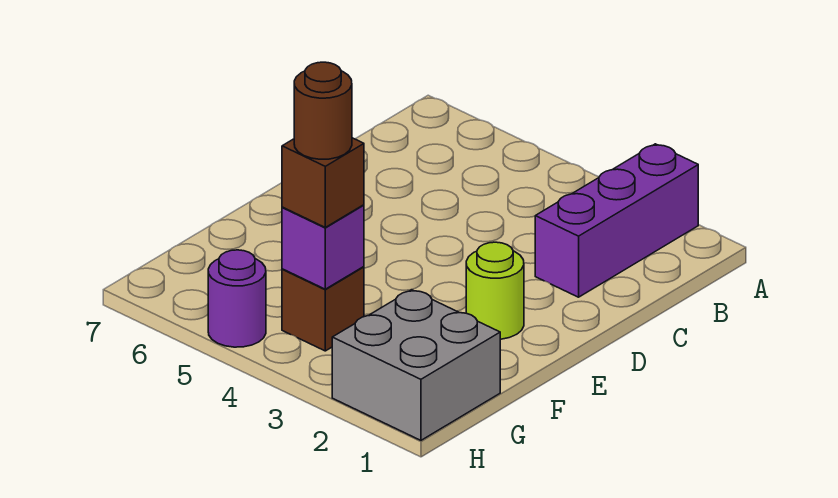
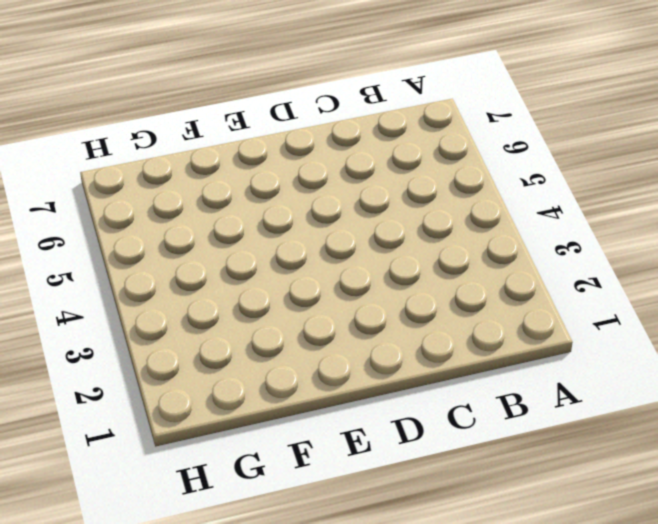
none -> purple 1x3 brick [535,144,698,297]
none -> lime 1x1 round brick [466,242,524,339]

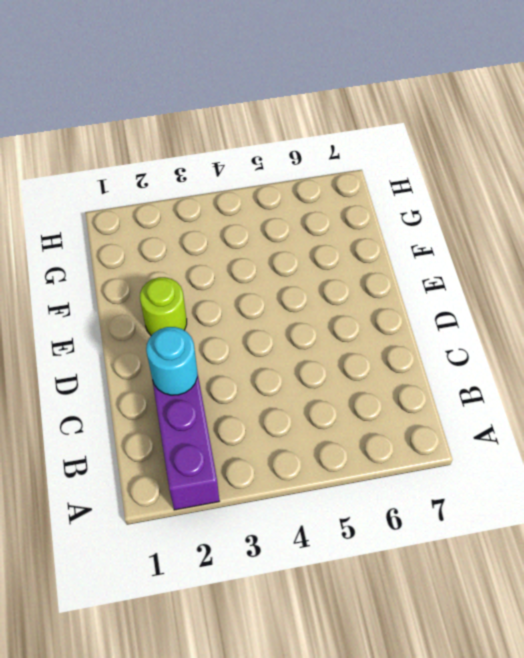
cyan 1x1 round brick [146,327,197,395] -> none
none -> grey 2x2 brick [332,290,500,440]
none -> brown 1x1 brick [282,267,364,351]

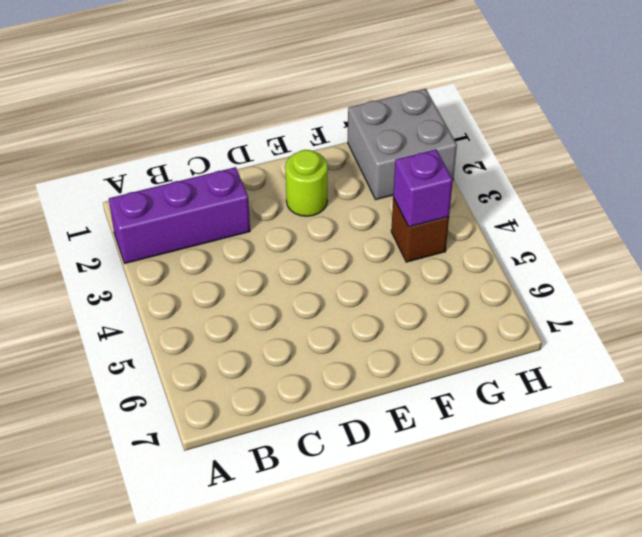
none -> purple 1x1 round brick [208,250,266,347]
none -> brown 1x1 brick [282,138,364,227]

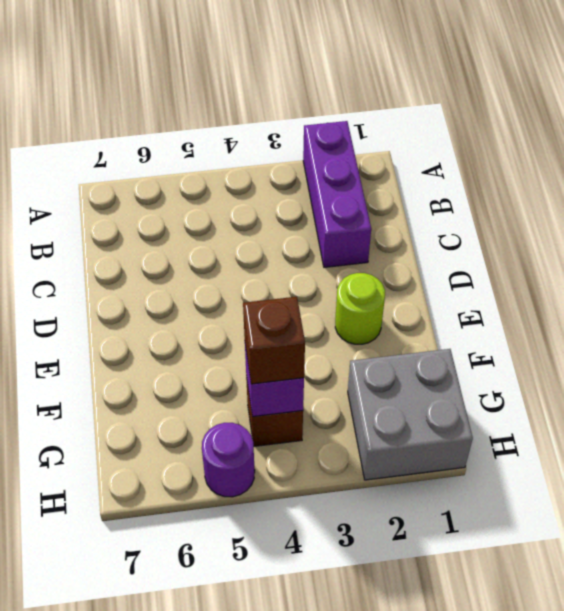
none -> brown 1x1 round brick [294,62,352,159]

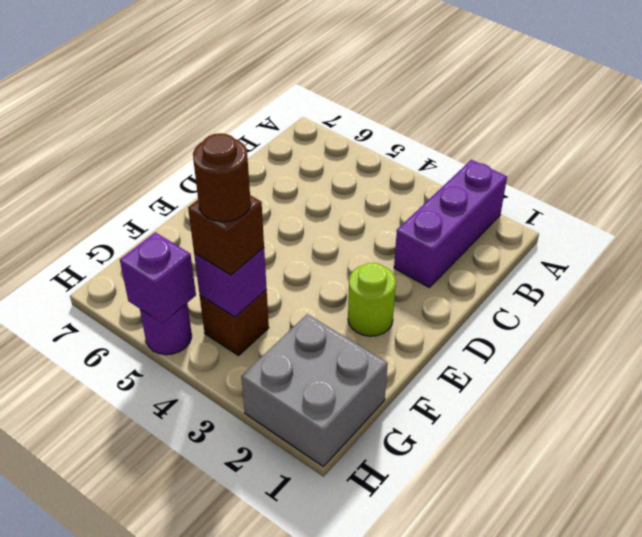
purple 1x1 brick [120,232,196,323] -> none

